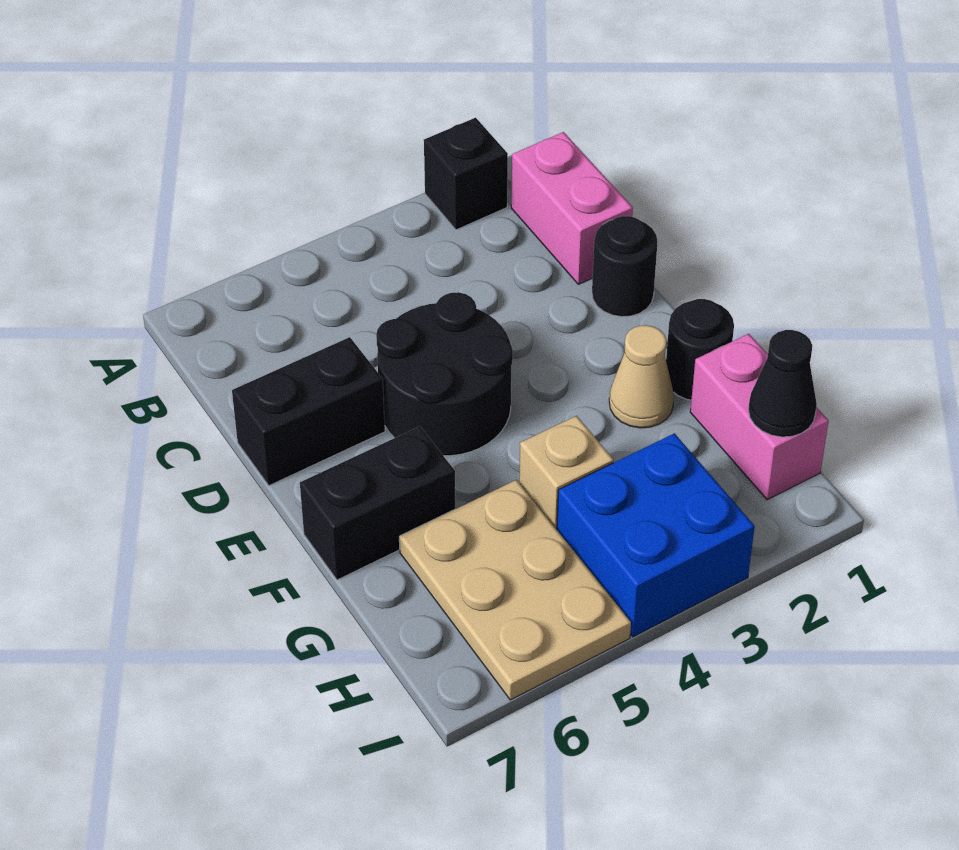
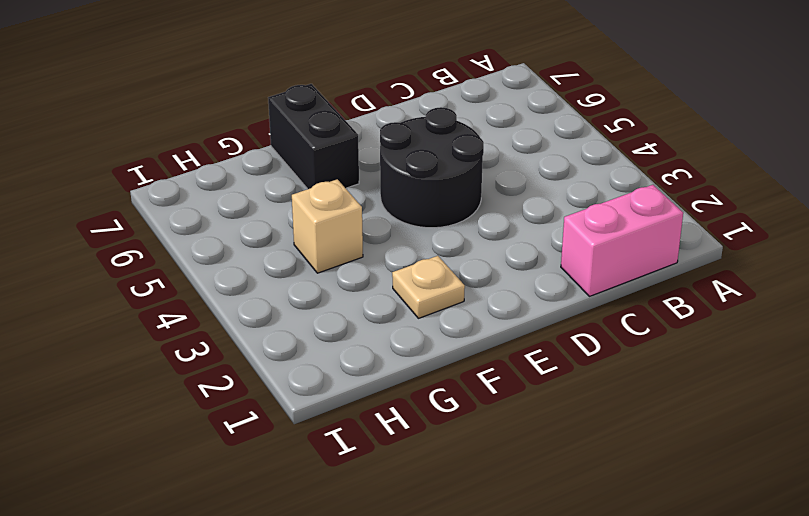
tan 1x1 plate [392,256,465,318] -> tan 1x1 cone [609,325,674,428]
none -> black 1x1 brick [424,118,508,230]
none -> black 1x1 round brick [592,216,657,317]
none -> black 1x2 brick [232,337,385,486]

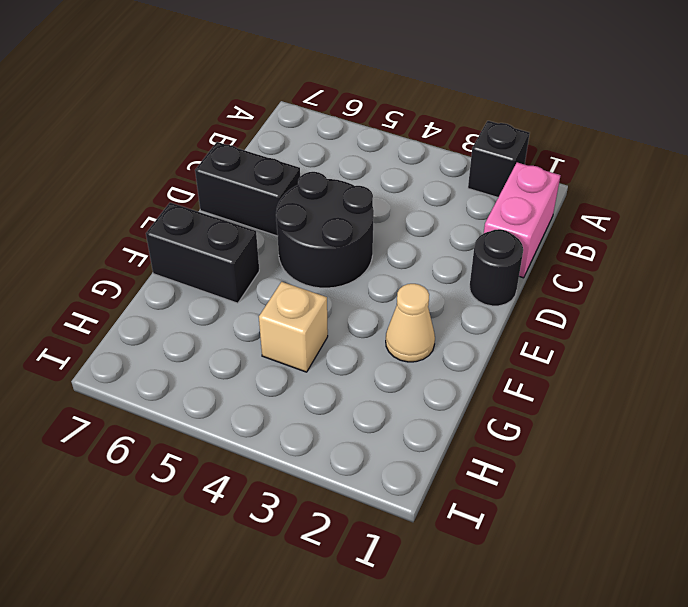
none -> black 1x1 round brick [666,299,734,400]
none -> pink 1x2 brick [690,334,828,500]
none -> tan 2x3 plate [399,480,631,700]

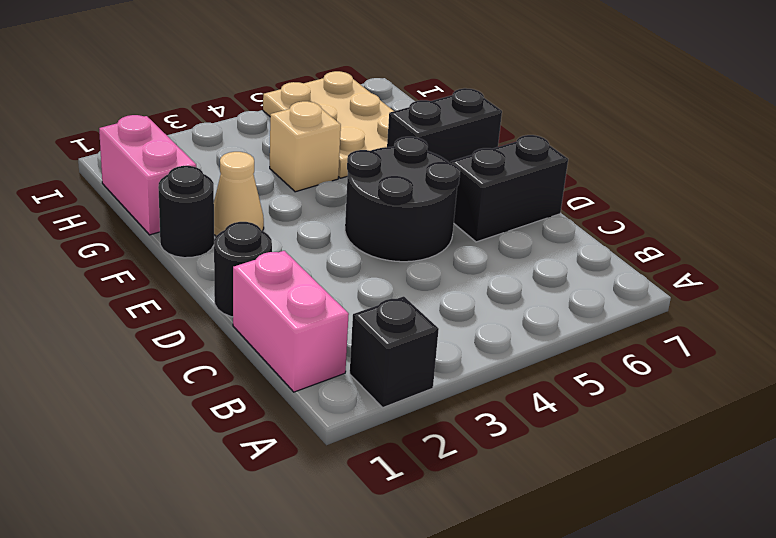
none -> blue 2x2 brick [557,433,755,637]
none -> black 1x1 cone [748,330,817,437]

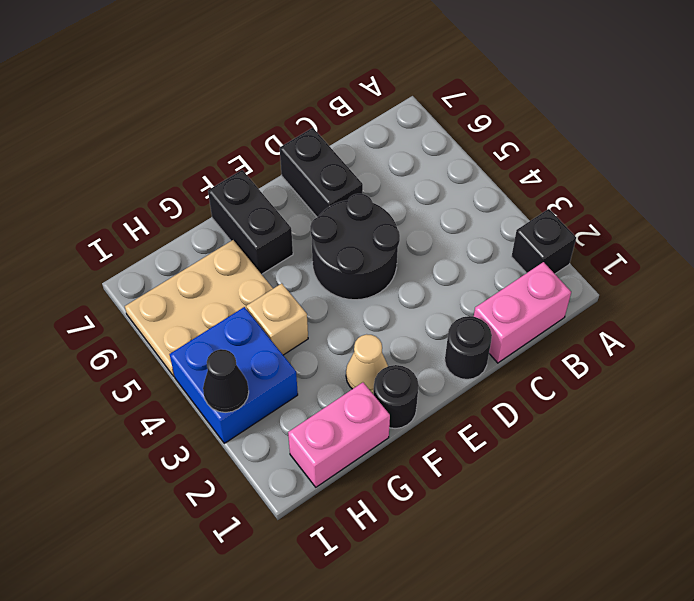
black 1x1 cone [203,349,249,412] -> black 1x1 cone moved to [748,330,817,437]

